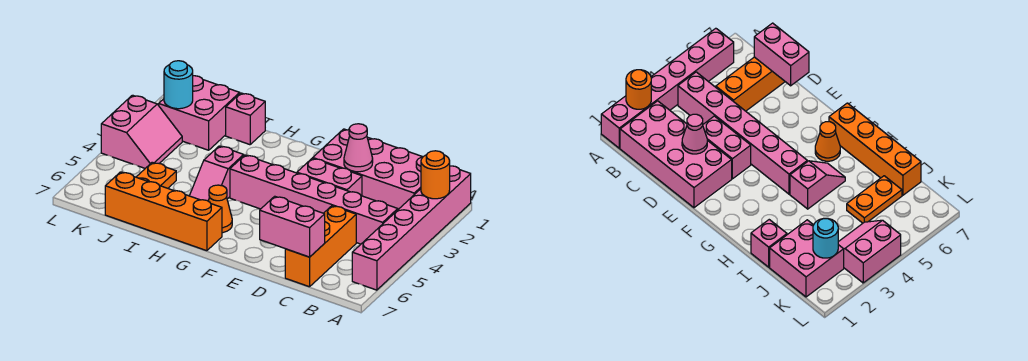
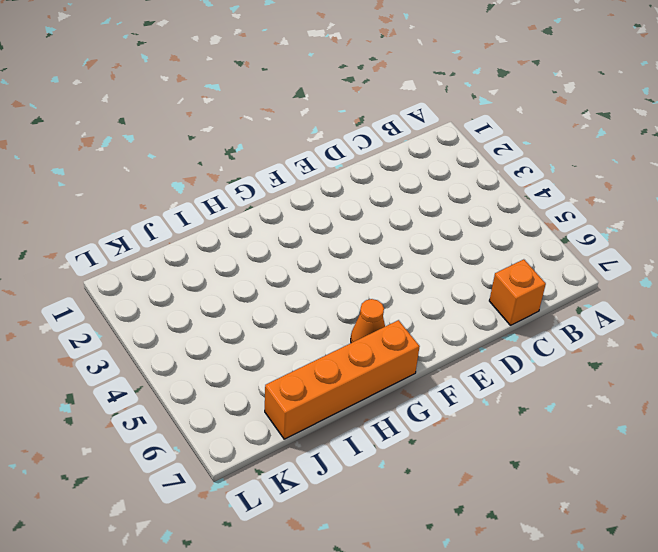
orange 1x1 brick [489,259,546,325] -> orange 1x3 brick [285,206,356,287]
none -> pink 1x6 brick [352,166,471,290]
none -> pink 2x4 brick [313,129,423,209]
none -> pink 1x6 brick [230,155,398,244]

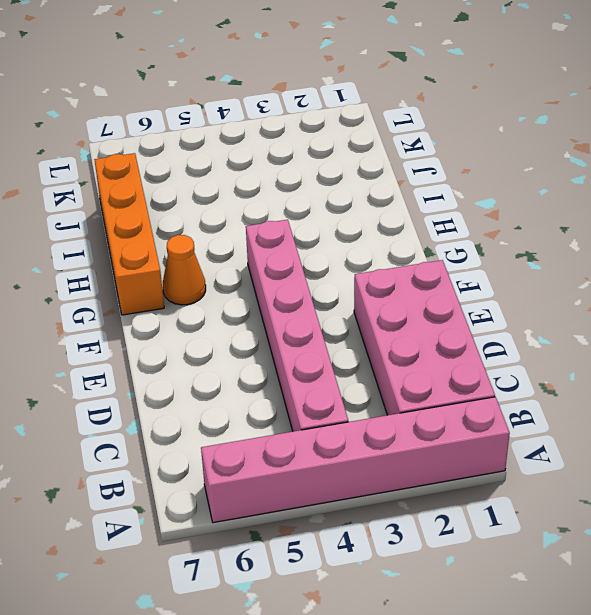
none -> orange 1x3 brick [285,206,356,287]
none -> pink 1x2 brick [297,158,362,196]
none -> pink 1x2 slope [189,146,244,201]

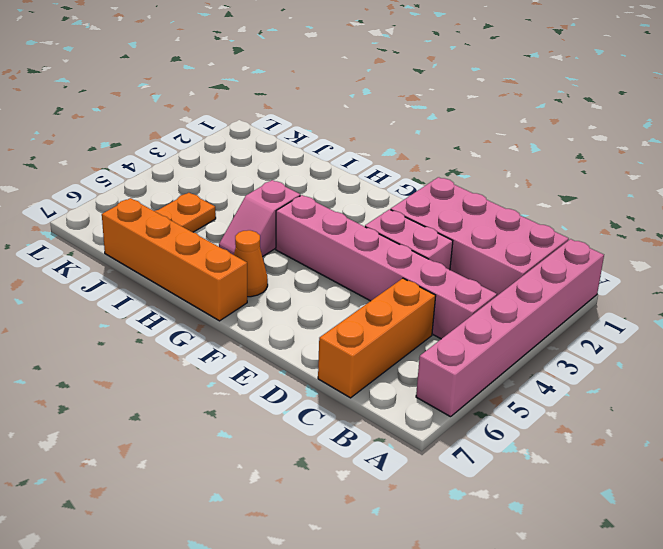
none -> pink 1x1 brick [226,93,265,145]
none -> pink 2x2 brick [159,76,240,150]
none -> pink 2x2 slope [101,95,182,168]

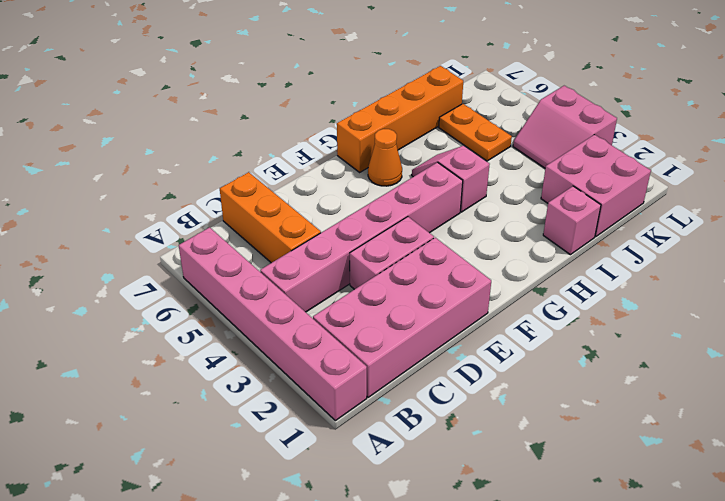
none -> orange 1x1 round brick [421,151,450,199]
none -> pink 1x2 brick [260,196,325,257]
none -> pink 1x1 cone [344,124,373,172]

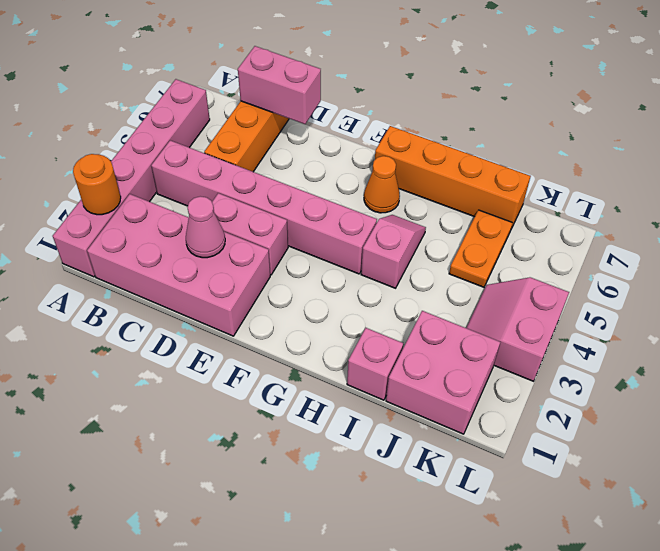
none -> cyan 1x1 round brick [164,61,193,109]

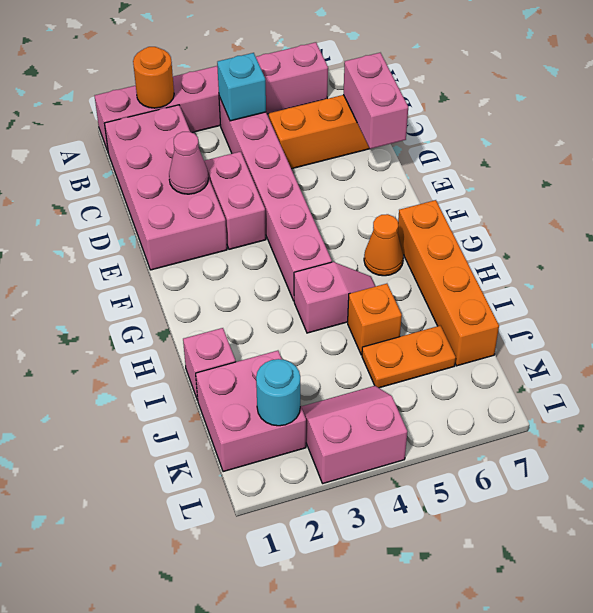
cyan 1x1 brick [217,53,266,121] -> none
orange 1x1 brick [348,284,402,355] -> none

